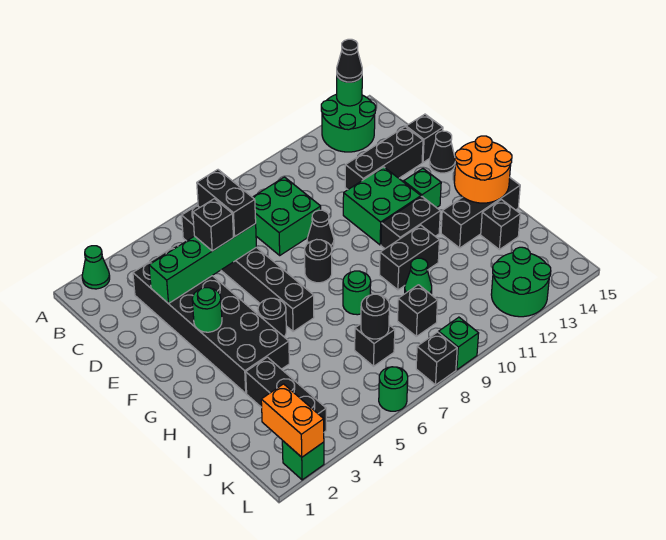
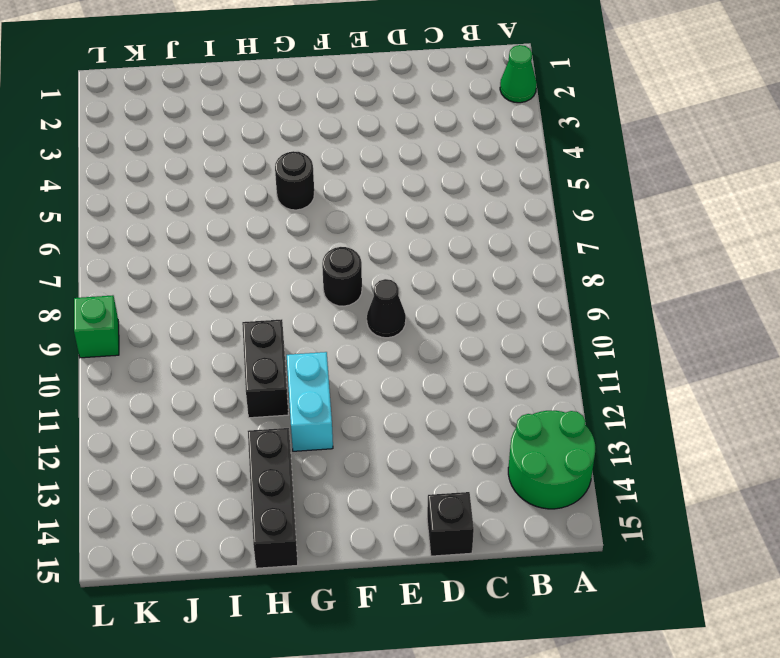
cyan 1x2 brick [287,352,333,451] -> black 1x2 brick [381,197,440,249]
none -> black 1x6 brick [182,205,314,332]
none -> black 2x6 brick [133,245,289,393]
none -> green 2x2 brick [253,177,321,255]
none -> black 1x3 brick [345,127,423,189]

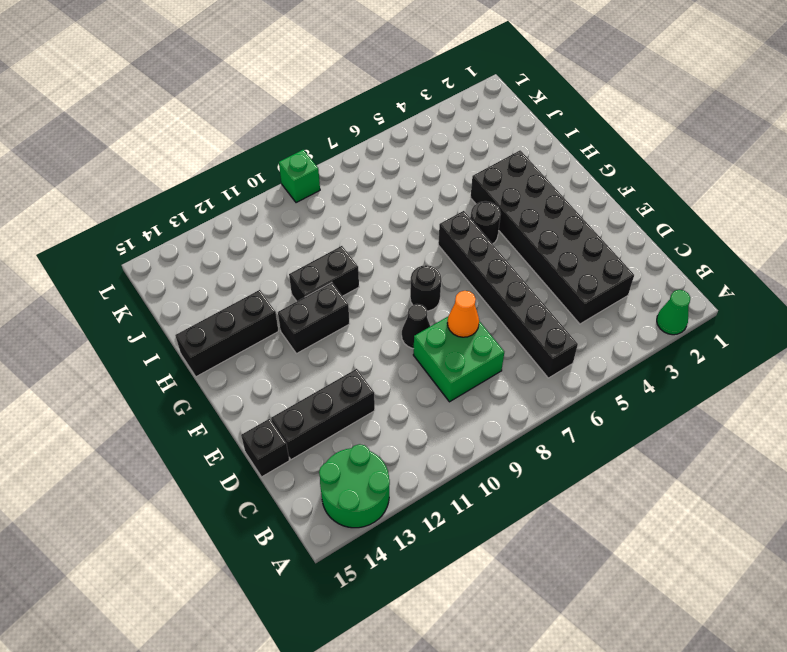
orange 1x1 cone [447,291,479,337] -> none
none -> green 2x2 brick [343,167,421,245]
none -> black 1x1 cone [429,131,455,173]
none -> green 1x1 brick [404,169,441,208]
none -> green 1x1 round brick [343,271,371,315]

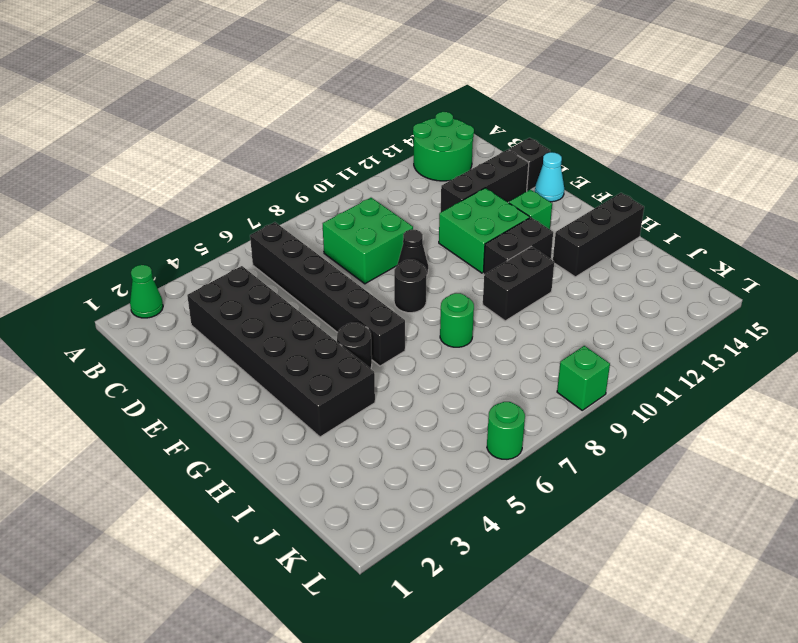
cyan 1x1 cone [535,152,564,202] -> black 1x1 cone [429,131,455,173]
none -> black 1x3 brick [246,357,326,432]
none -> green 1x1 cone [405,258,432,294]
none -> black 1x1 brick [481,200,520,250]
none -> black 1x1 brick [355,324,395,366]

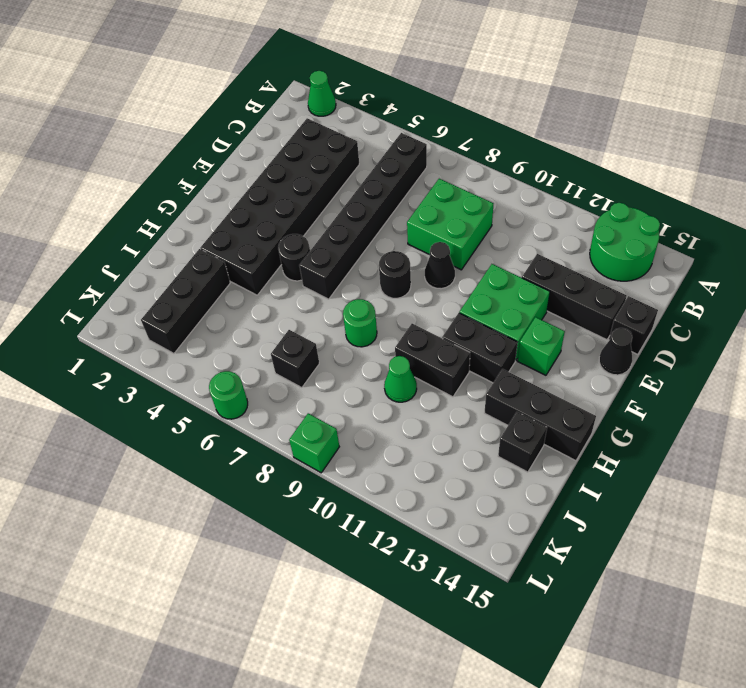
none -> black 1x1 brick [398,285,438,336]
none -> green 2x2 round brick [491,247,551,317]
none -> green 1x1 brick [282,440,324,480]
none -> black 1x1 brick [416,332,457,385]

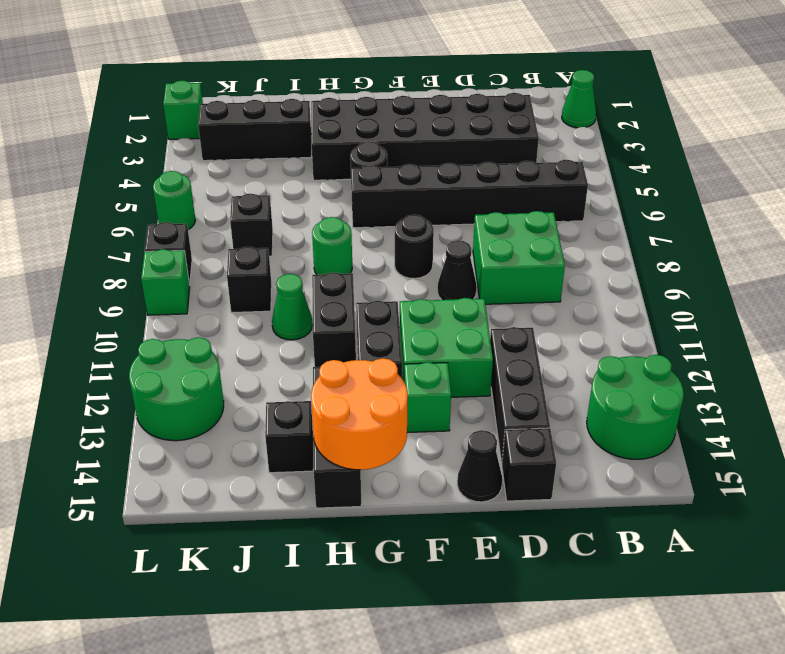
none -> green 1x1 round brick [337,76,362,106]
none -> green 1x4 brick [149,224,256,304]
none -> green 1x1 round brick [192,288,222,332]
none -> black 1x1 round brick [361,294,389,339]

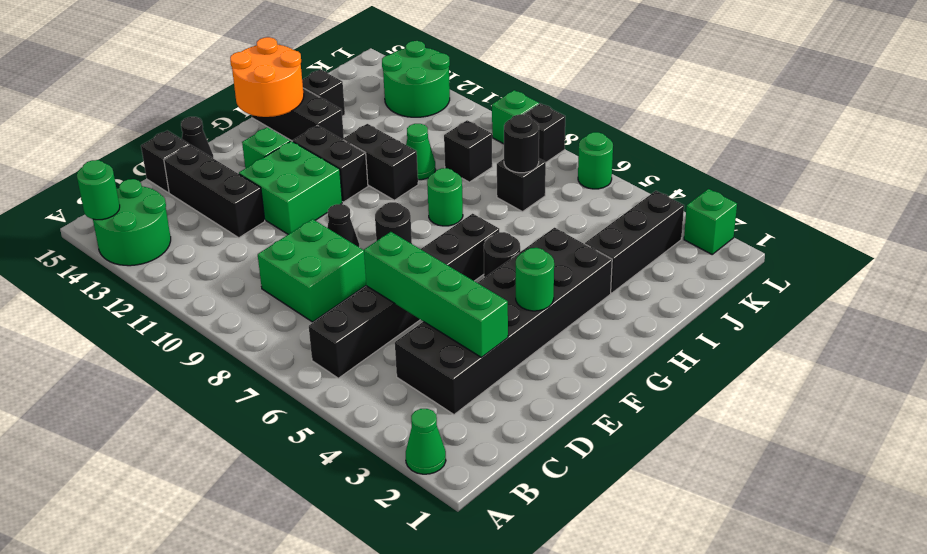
none -> orange 1x2 brick [261,384,324,457]
none -> black 1x1 cone [337,39,362,82]
none -> black 1x2 brick [197,170,256,236]
none -> black 1x1 brick [193,199,233,251]

